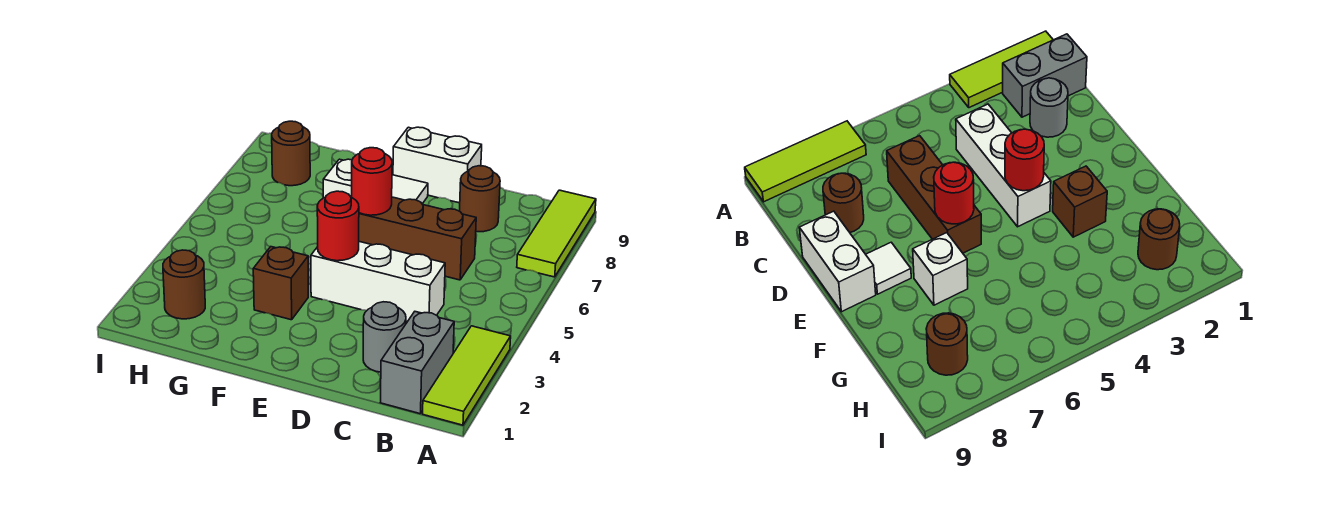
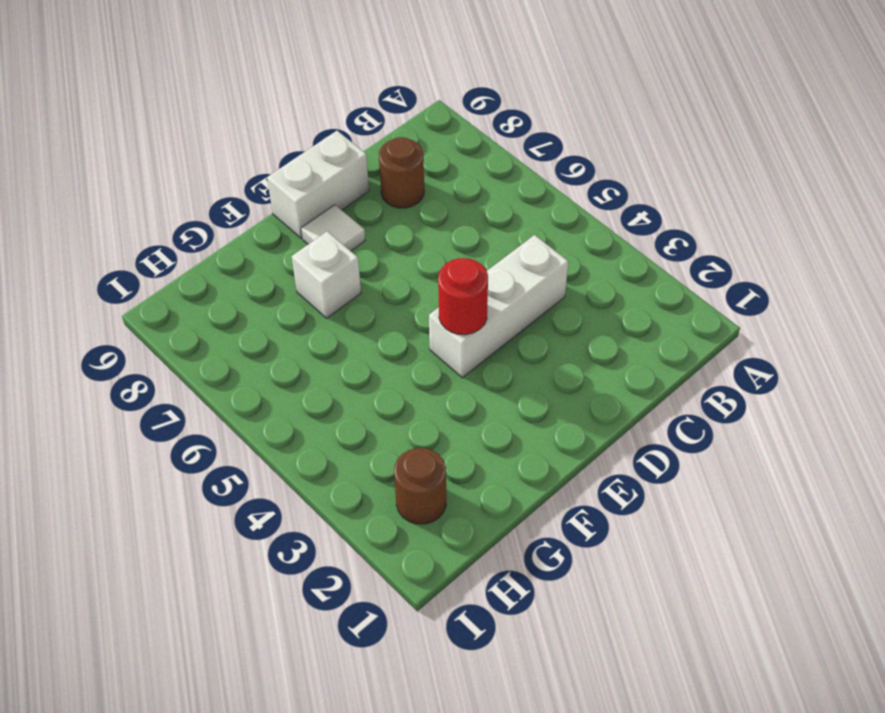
none -> lime 1x3 tile [423,326,511,425]
none -> lime 1x3 tile [517,190,596,277]
none -> grey 1x2 brick [380,312,454,414]

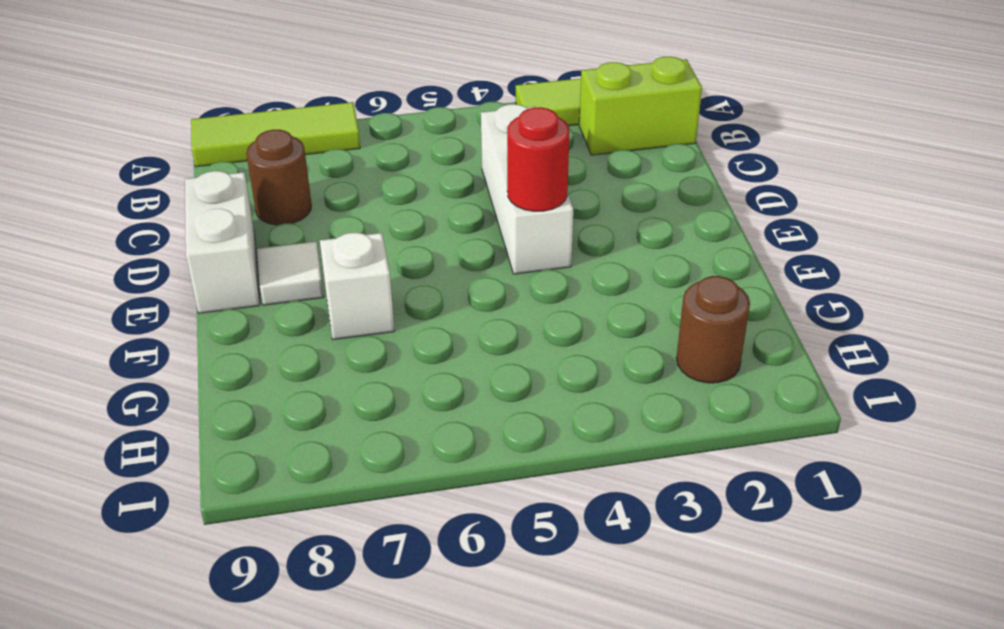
lime 1x2 brick [579,57,702,155] -> grey 1x2 brick [380,312,454,414]
none -> grey 1x1 round brick [363,302,406,372]
none -> brown 1x3 brick [359,197,476,280]
none -> brown 1x1 brick [253,247,308,320]

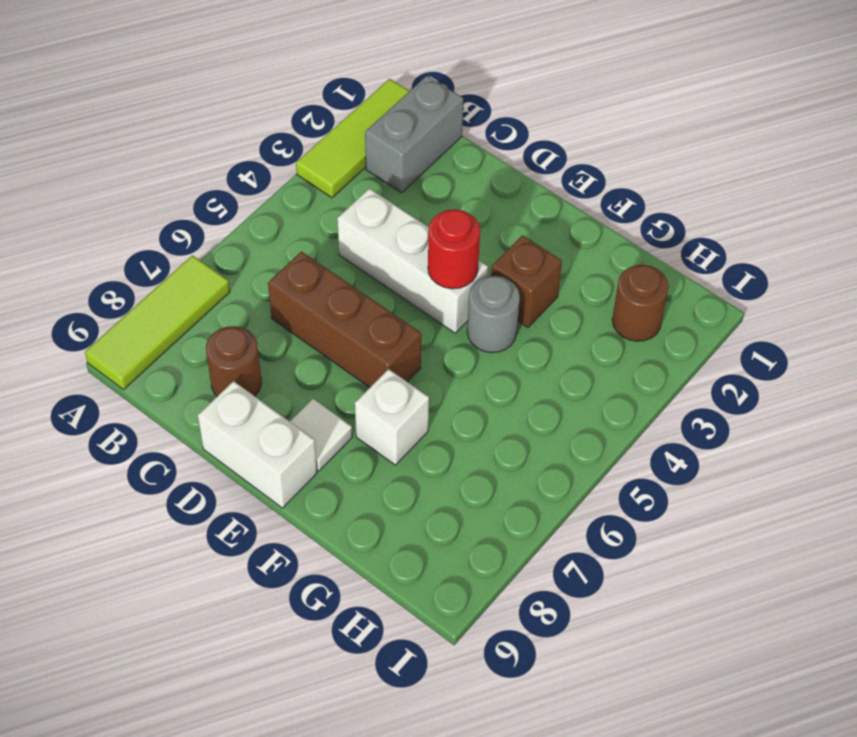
grey 1x1 round brick [467,276,520,353] -> grey 1x1 round brick moved to [363,302,406,372]
none -> brown 1x1 round brick [272,121,310,186]
none -> red 1x1 round brick [352,148,392,215]

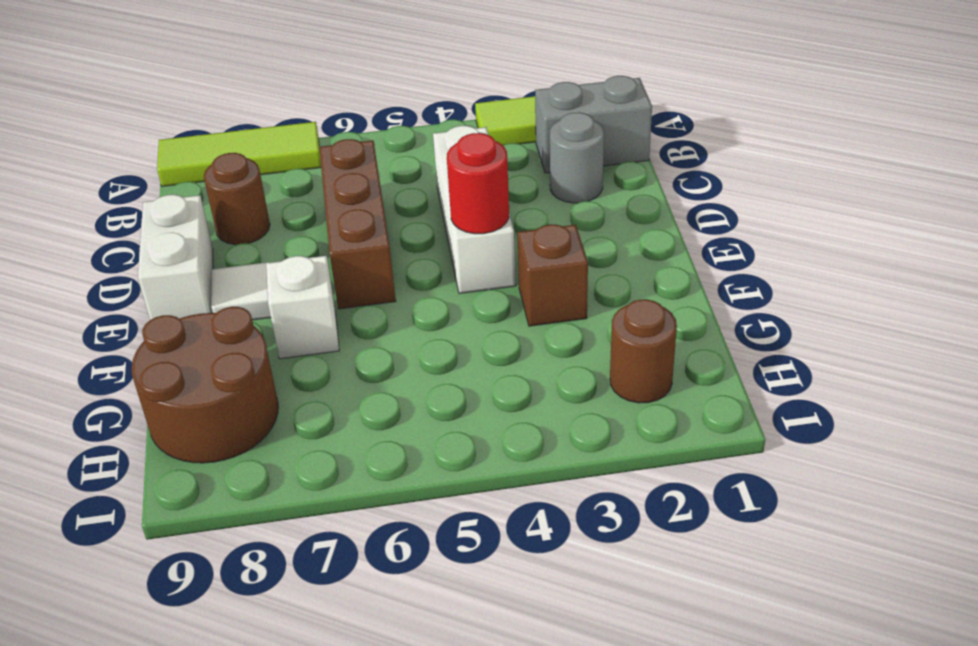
brown 2x2 round brick [132,307,278,463] -> brown 1x1 round brick [272,121,310,186]
none -> red 1x1 round brick [352,148,392,215]

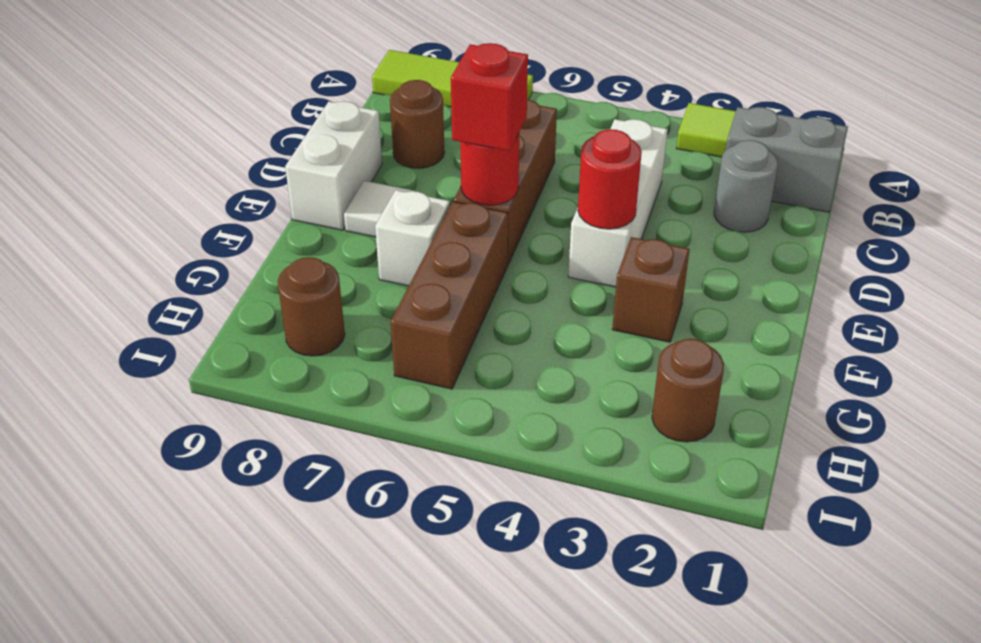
red 1x1 brick [451,43,528,151] -> none
brown 1x3 brick [391,202,508,389] -> none

